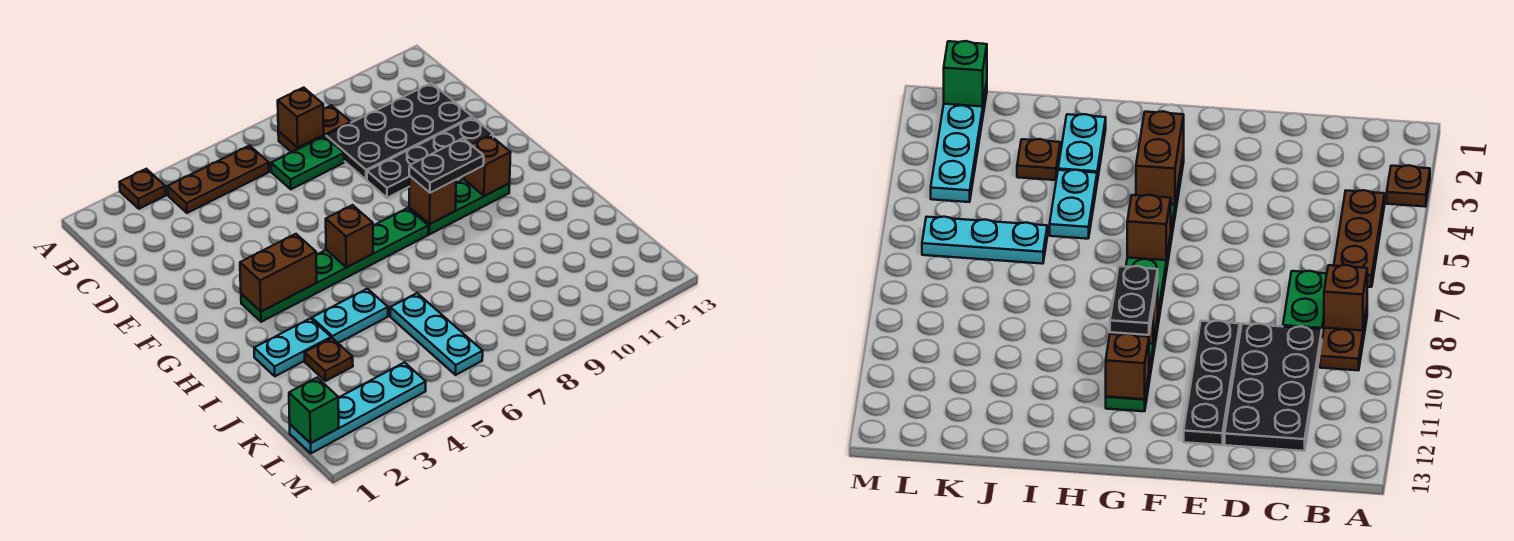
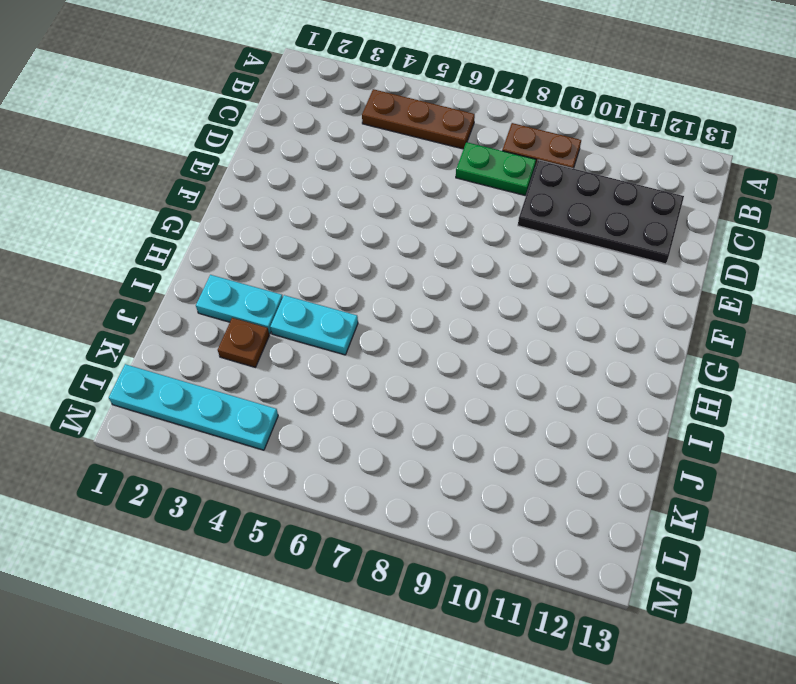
none -> brown 1x1 plate [120,169,166,209]
none -> black 1x4 plate [367,117,493,198]
none -> green 1x6 plate [241,208,428,322]

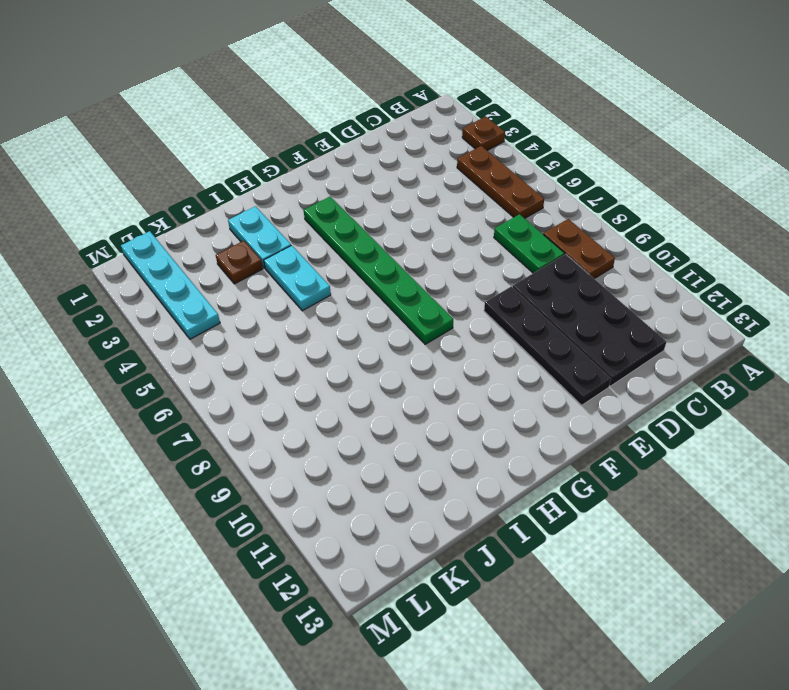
none -> green 1x3 plate [409,179,510,234]
none -> cyan 1x3 plate [390,293,483,375]
none -> brown 1x1 brick [278,88,324,148]

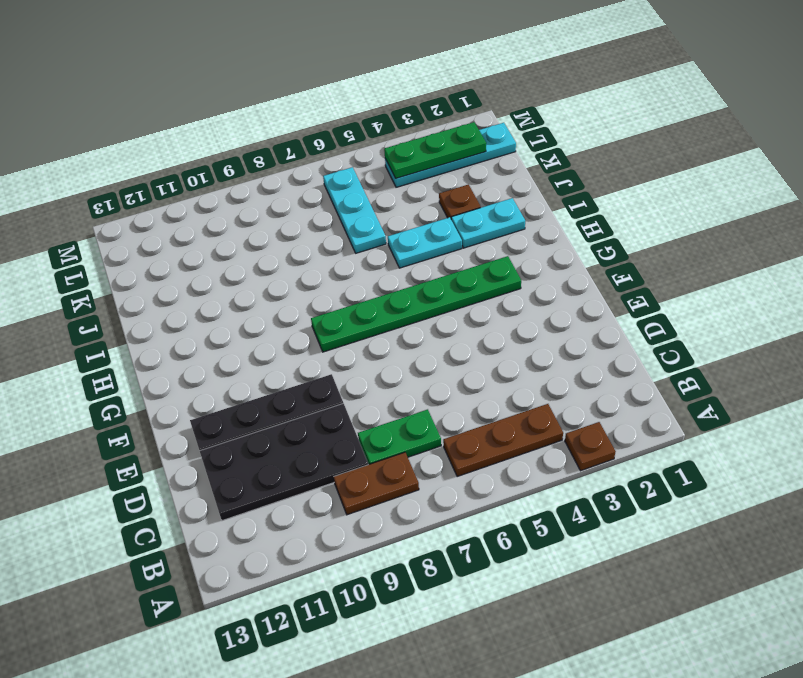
green 1x3 plate [384,122,486,178] -> green 1x3 plate moved to [409,179,510,234]
none -> brown 1x1 brick [278,88,324,148]
none -> brown 1x2 brick [240,234,317,312]
none -> brown 1x1 brick [326,205,373,267]

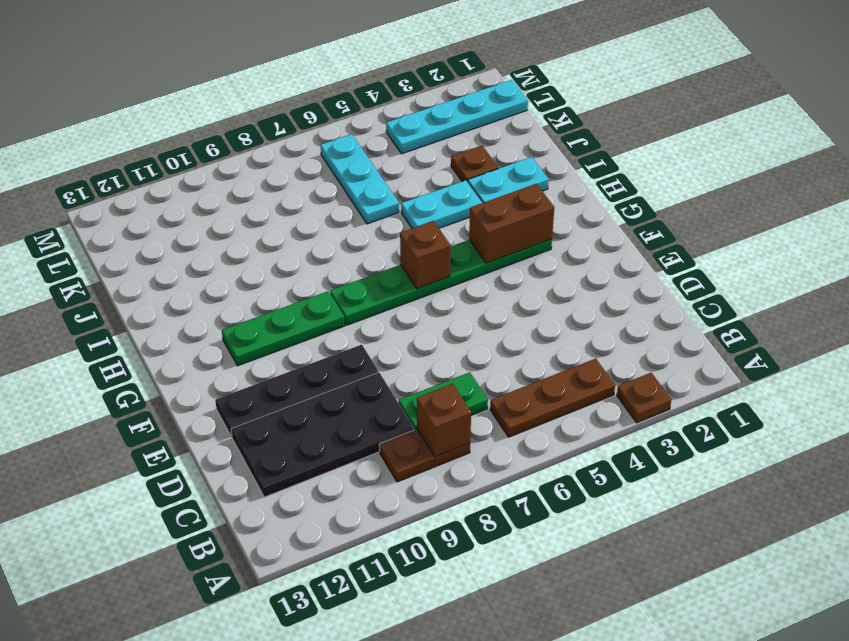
none -> brown 1x1 brick [409,176,456,224]
none -> brown 1x1 brick [464,135,511,196]
none -> green 1x1 brick [289,378,339,443]

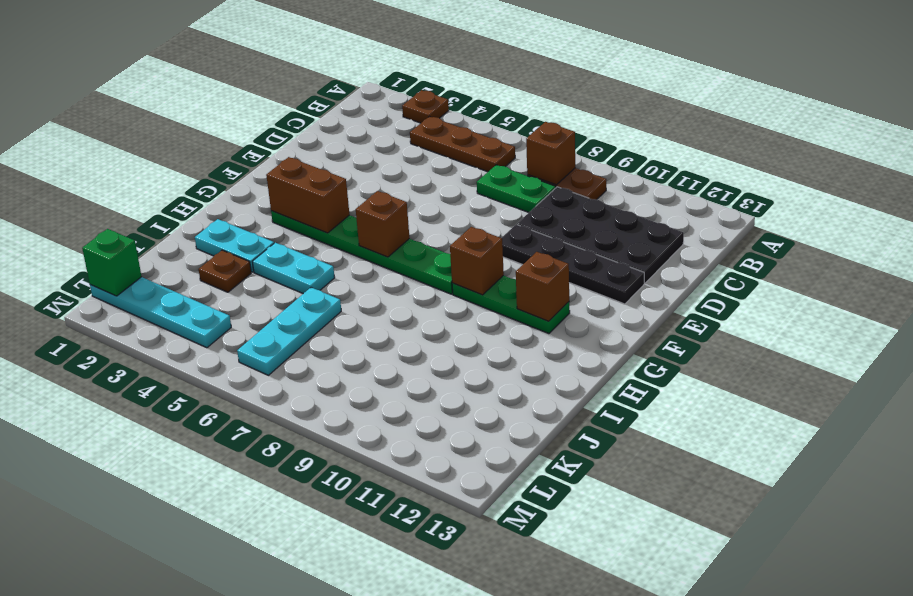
none -> black 1x2 plate [409,138,484,193]

